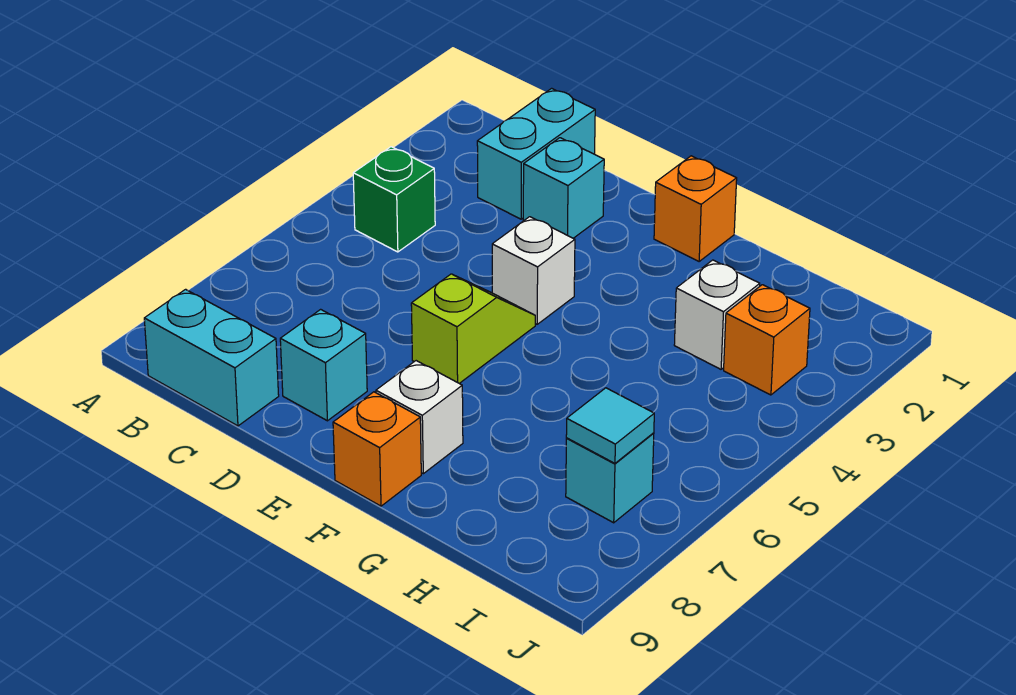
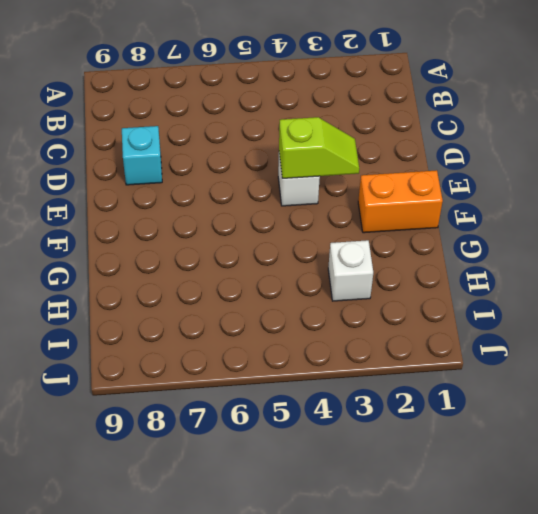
lime 1x2 slope [279,117,359,178] -> lime 1x2 slope moved to [411,274,535,383]
orange 1x2 brick [358,170,443,233] -> orange 1x1 brick [654,156,737,261]
none -> green 1x1 brick [353,147,435,252]
none -> cyan 1x2 brick [144,289,279,426]
none -> cyan 1x2 brick [477,88,595,219]

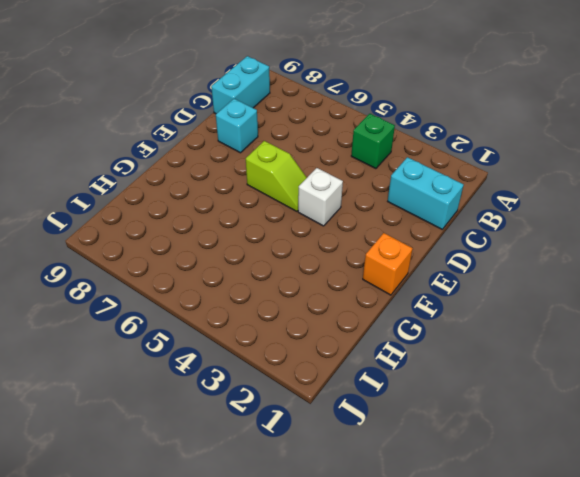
none -> cyan 1x1 brick [523,138,604,238]
none -> white 1x1 brick [376,361,463,474]
none -> orange 1x1 brick [333,392,421,506]

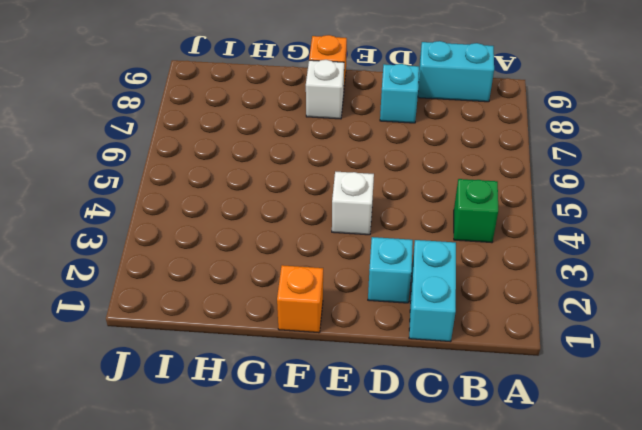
none -> lime 1x2 slope [411,274,535,383]
none -> white 1x1 brick [674,260,760,369]
none -> orange 1x1 brick [724,285,810,395]

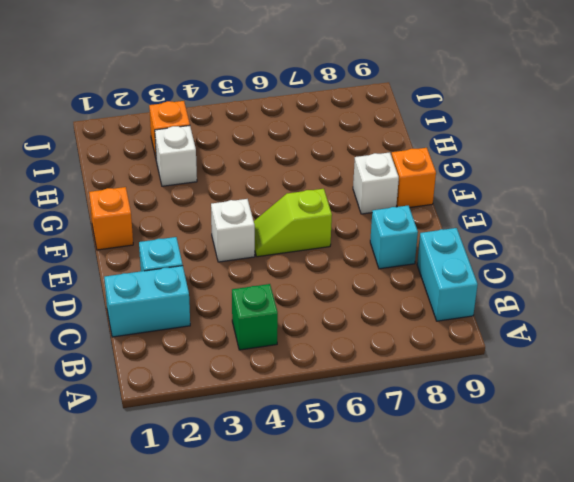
none -> cyan 1x1 brick [566,433,654,523]
none -> cyan 1x1 tile [566,388,654,463]

